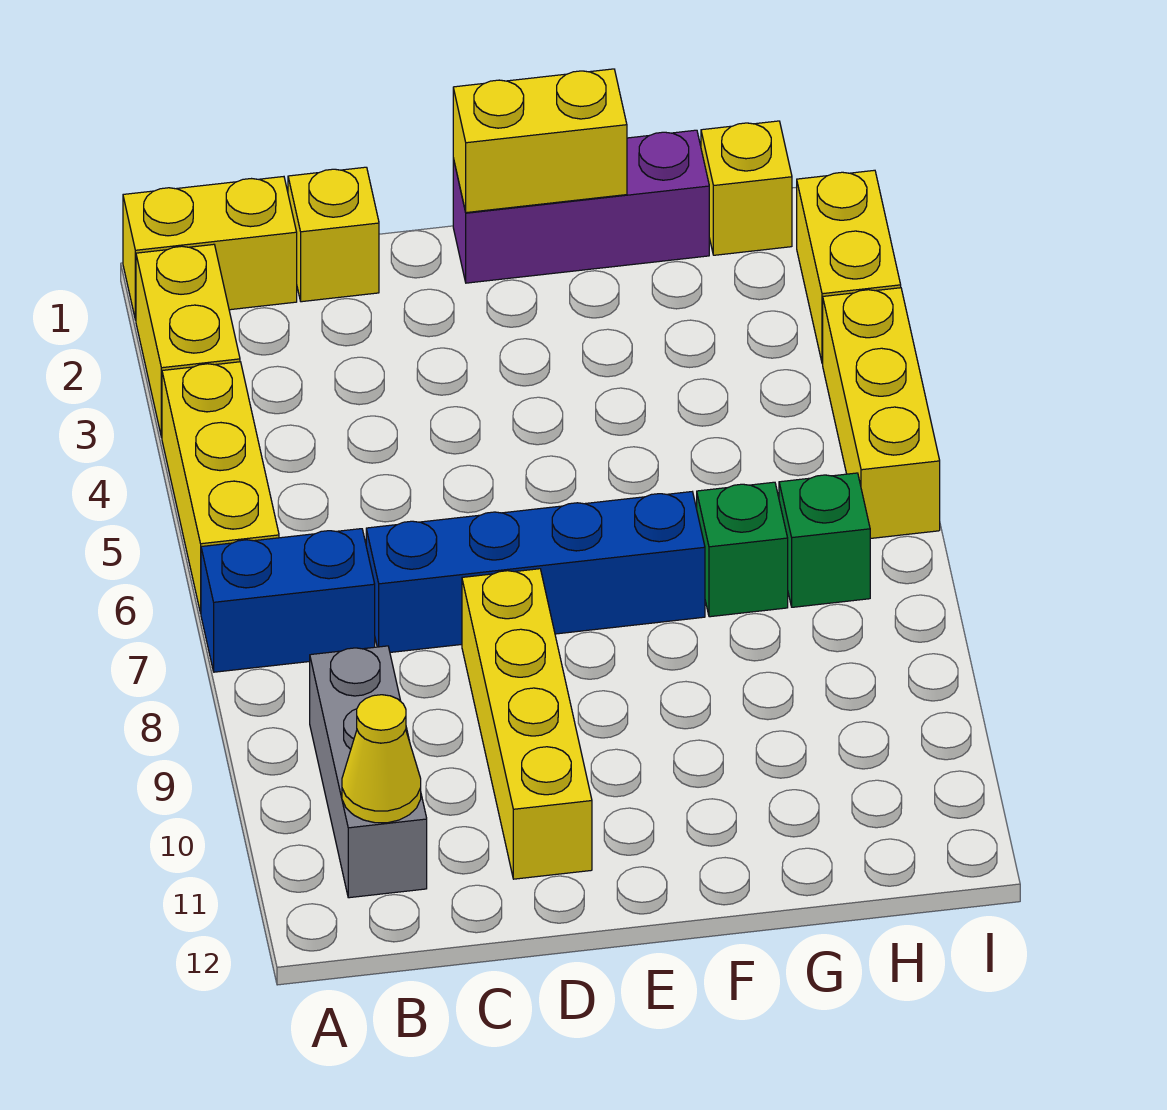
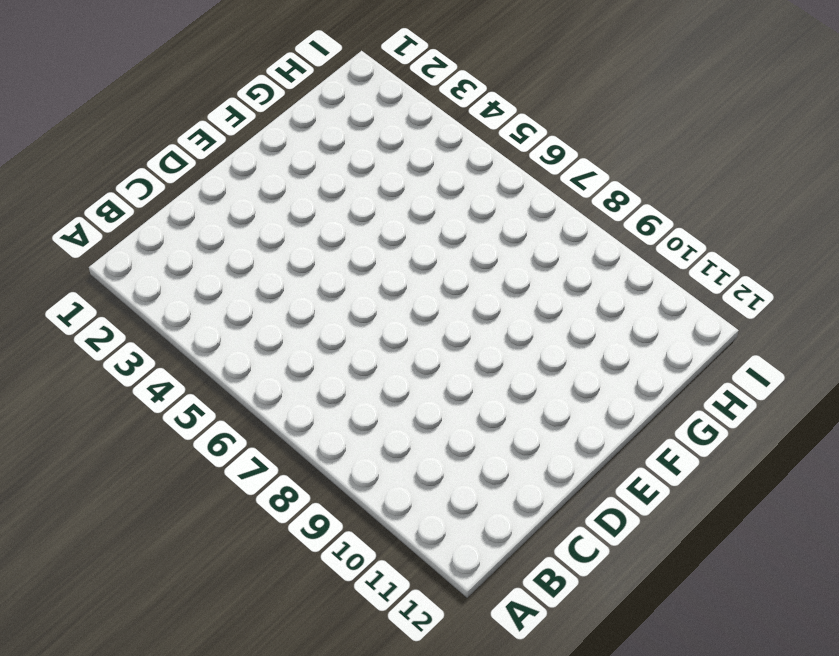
none -> yellow 1x2 brick [123,177,297,320]
none -> yellow 1x2 brick [136,244,240,437]
none -> yellow 1x3 brick [162,362,279,613]

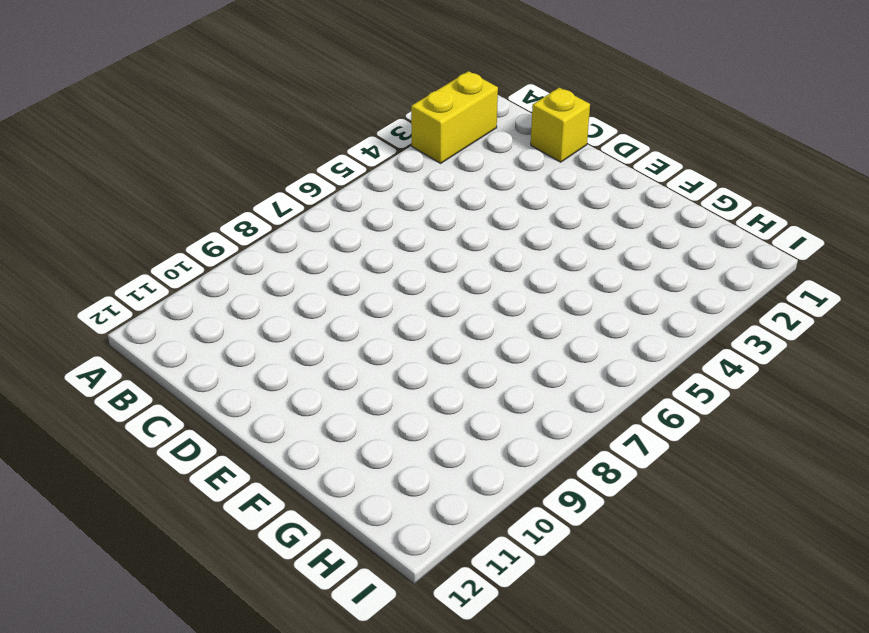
none -> yellow 1x2 brick [123,177,297,320]
none -> yellow 1x3 brick [162,362,279,613]
none -> blue 1x2 brick [201,529,375,672]

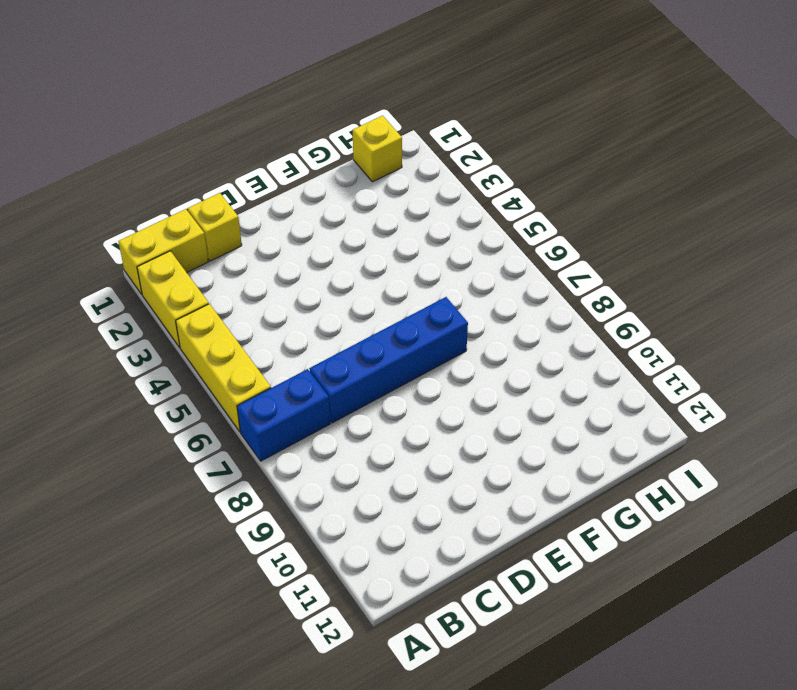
none -> grey 1x3 brick [310,646,427,898]
none -> yellow 1x4 brick [462,569,592,879]
none -> purple 1x3 brick [453,130,709,283]

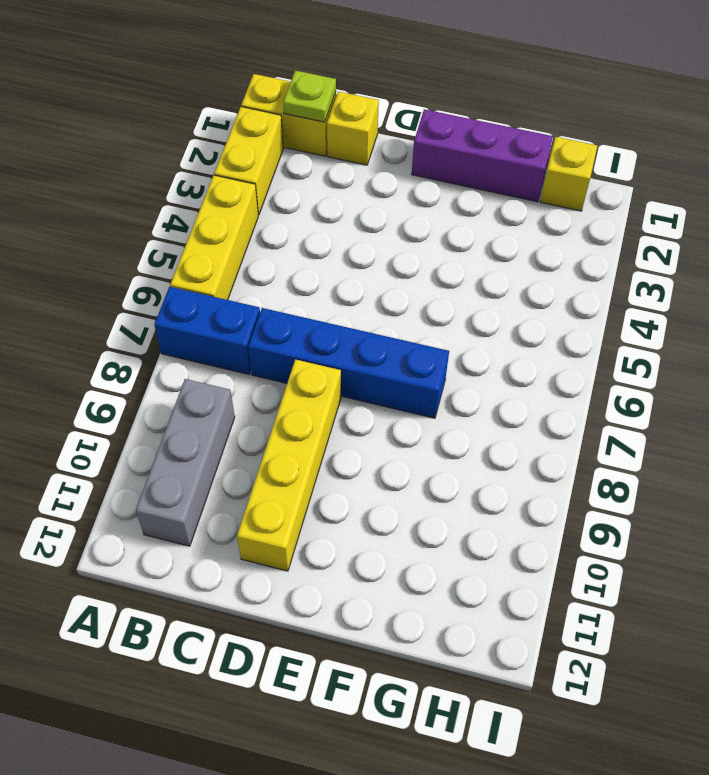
lime 1x1 plate [283,71,336,122] -> none
none -> green 1x1 brick [697,482,788,617]
none -> green 1x1 brick [779,473,870,607]
none -> yellow 1x2 brick [797,170,901,364]

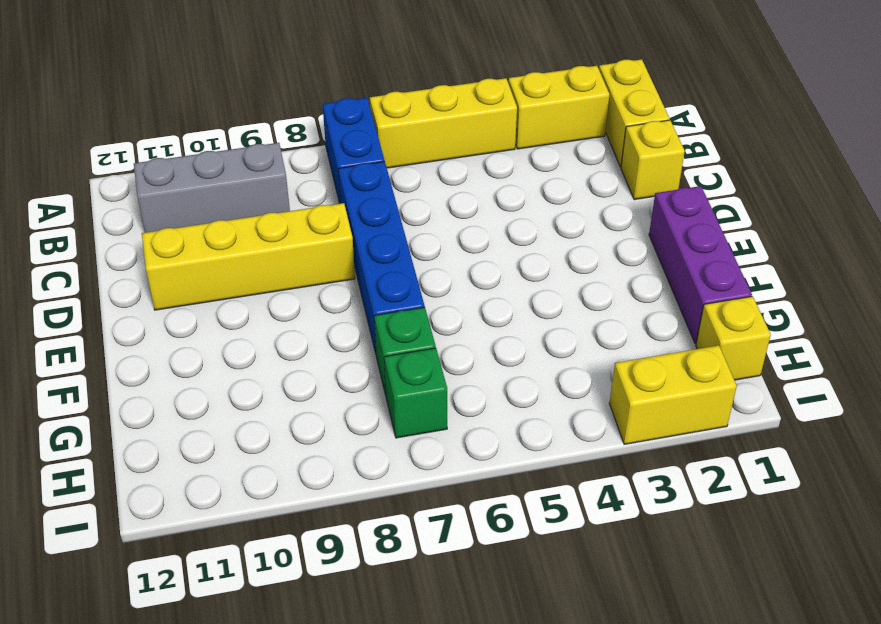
none -> yellow 1x3 brick [823,288,940,539]
none -> yellow 1x1 cone [342,695,421,823]
none -> yellow 1x2 brick [453,69,627,213]

